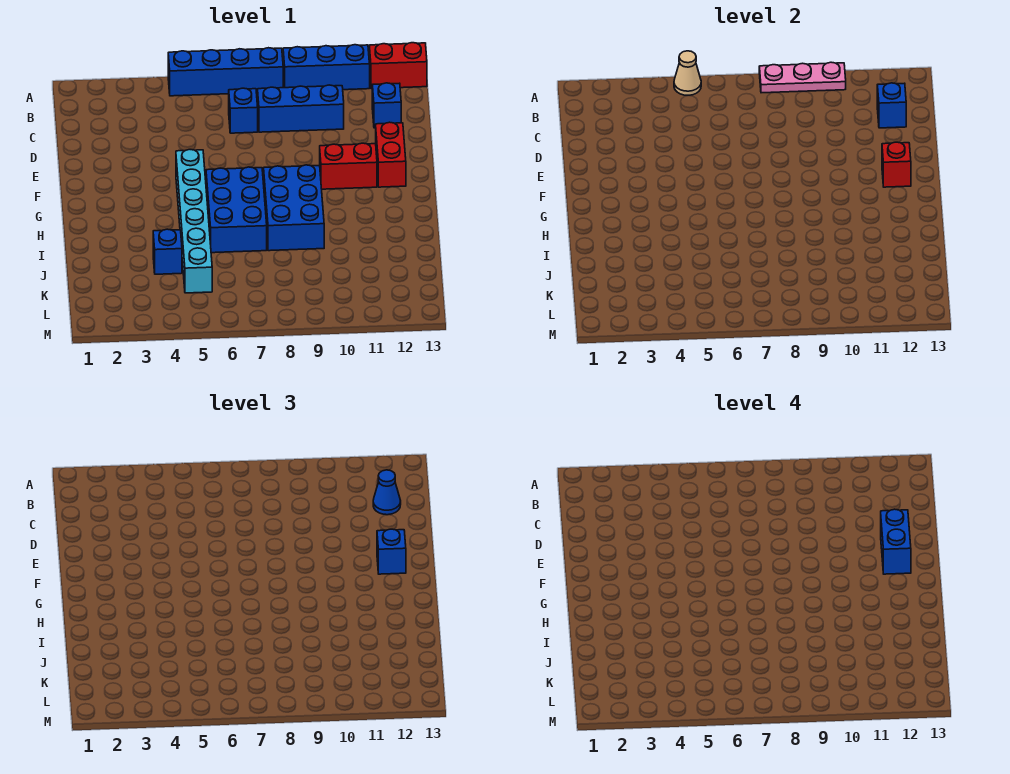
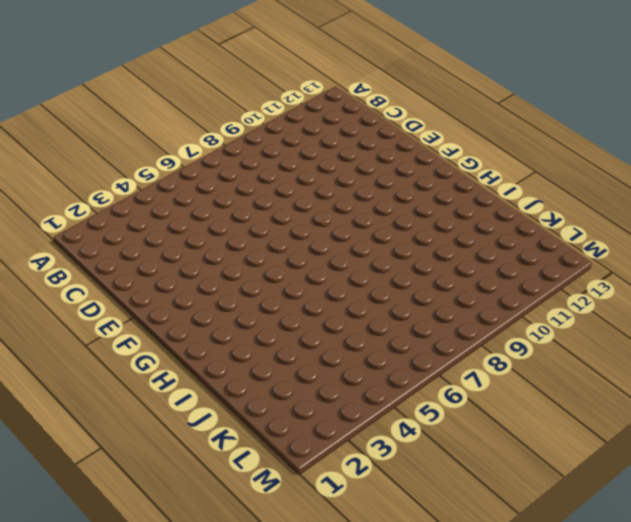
none -> blue 1x4 brick [168,48,283,96]
none -> blue 1x3 brick [283,45,370,90]
none -> red 1x2 brick [369,43,427,89]

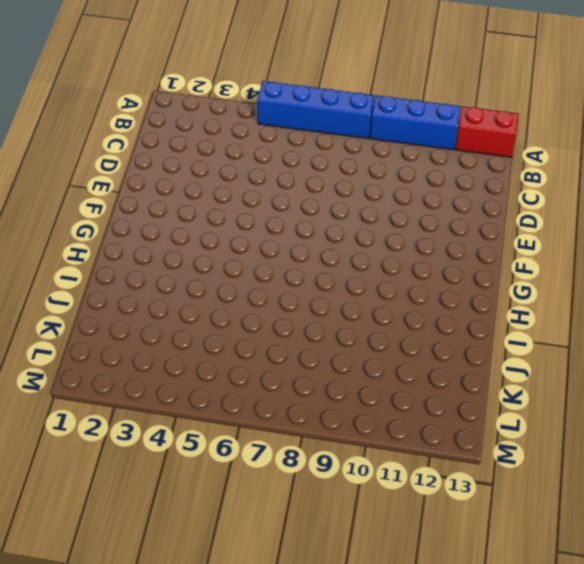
none -> blue 1x1 brick [229,88,258,133]
none -> blue 1x3 brick [258,85,344,132]
none -> blue 1x1 brick [372,83,401,128]

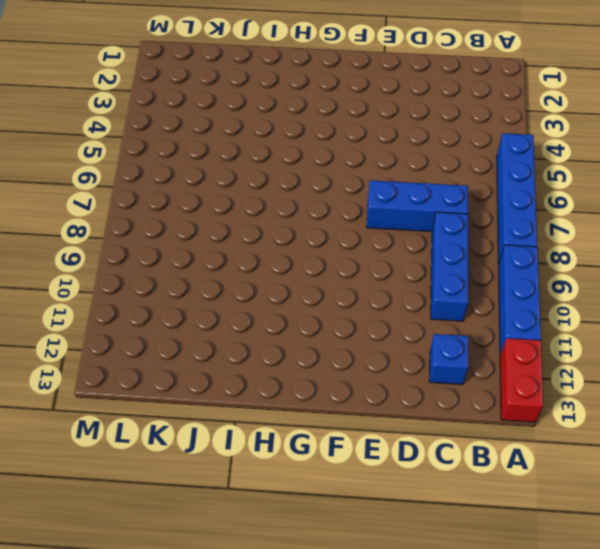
blue 1x3 brick [367,180,468,232] -> blue 1x1 brick [229,88,258,133]
none -> red 1x2 brick [376,122,406,187]
none -> cyan 1x6 brick [176,150,212,293]
none -> red 1x2 brick [320,143,377,189]

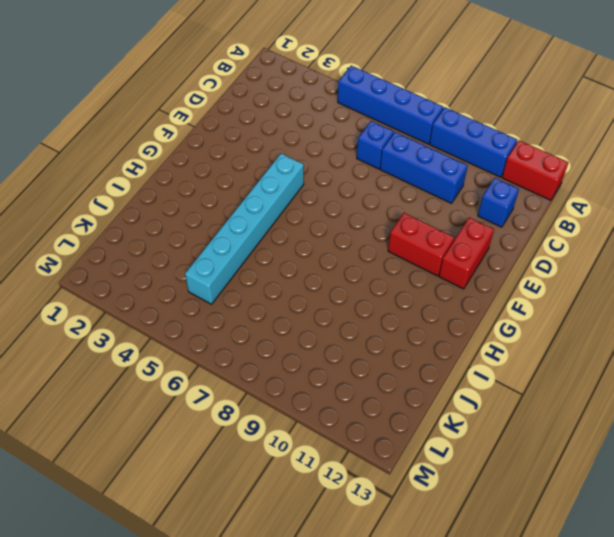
none -> blue 2x3 brick [206,167,267,253]
none -> blue 2x3 brick [264,165,324,251]
none -> blue 1x1 brick [153,229,182,274]

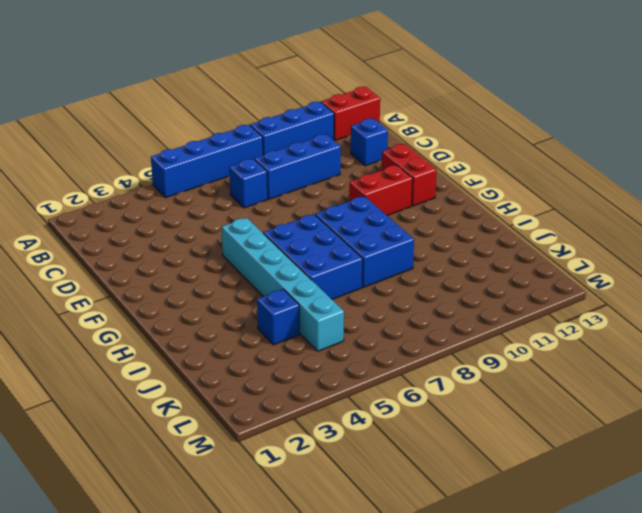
none -> tan 1x1 cone [674,51,701,95]
none -> pink 1x3 plate [759,62,846,93]
none -> blue 1x1 brick [877,83,906,128]

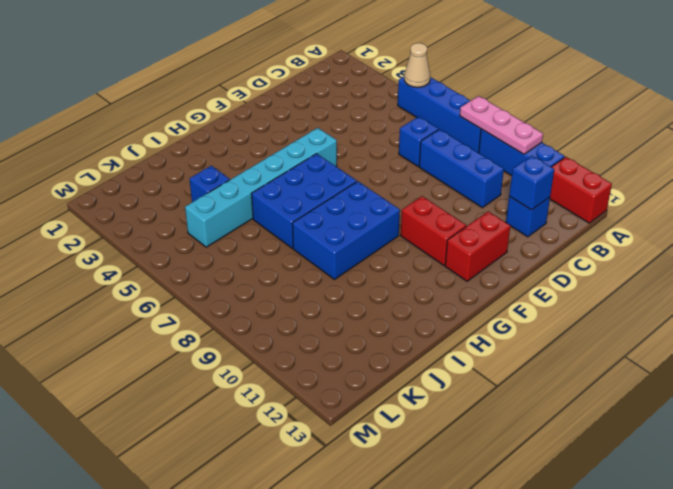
none -> red 1x1 brick [882,142,911,187]
none -> blue 1x1 cone [373,470,401,515]
none -> blue 1x1 brick [377,529,406,574]

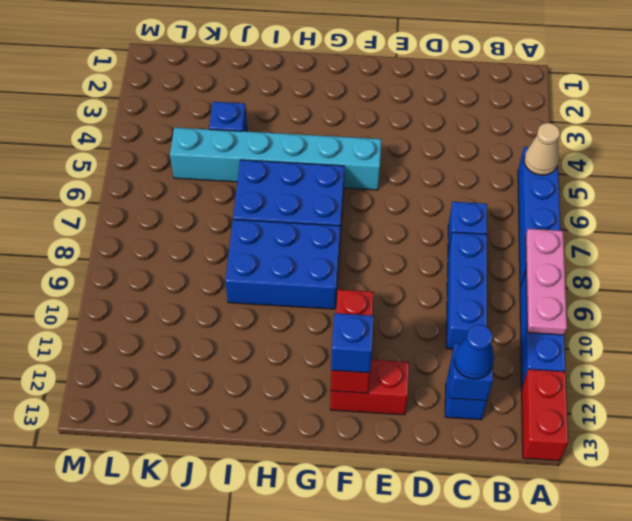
none -> blue 1x2 brick [881,509,911,574]

